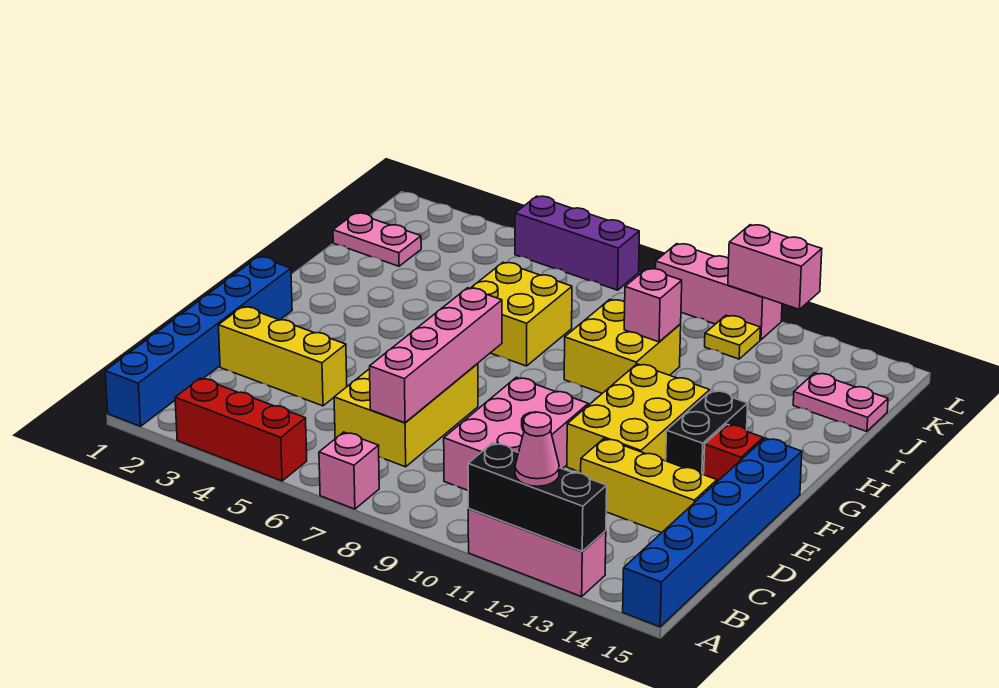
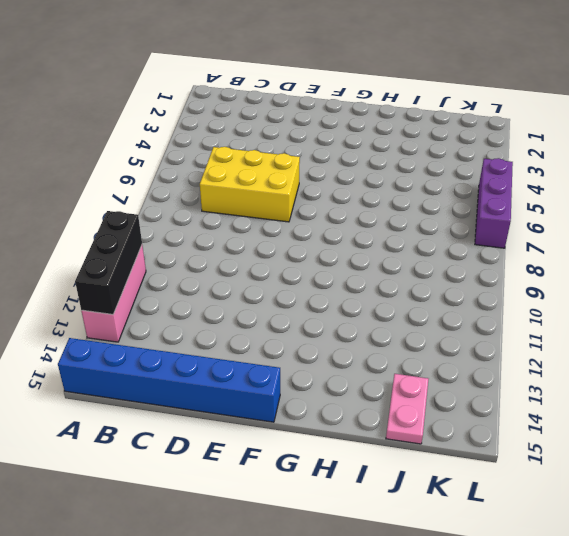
none -> blue 1x6 brick [105,257,292,426]
none -> red 1x3 brick [175,378,307,481]
none -> pink 1x1 brick [319,432,379,509]

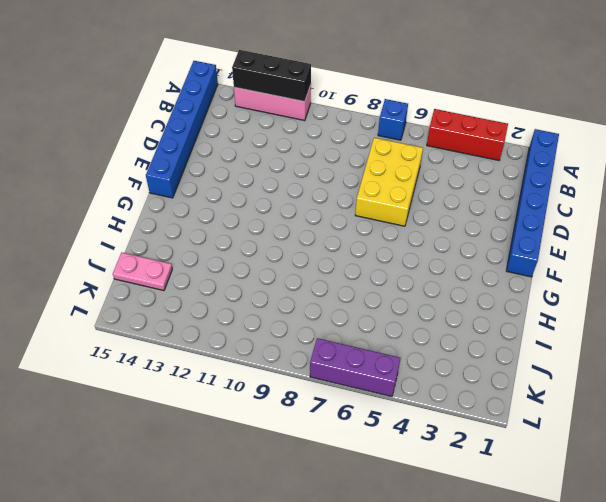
blue 1x1 brick [378,99,408,140] -> pink 1x1 brick [319,432,379,509]
none -> pink 2x3 brick [444,377,588,490]
none -> yellow 1x3 brick [218,307,347,406]
none -> yellow 1x3 brick [581,439,717,533]

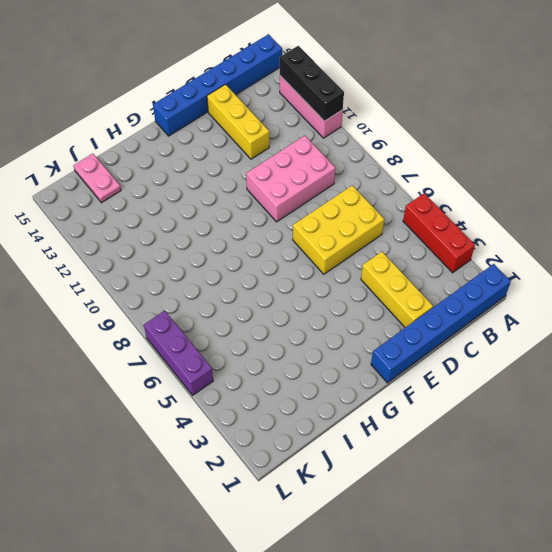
none -> pink 1x1 brick [319,432,379,509]
none -> yellow 2x3 brick [567,364,710,472]
none -> black 1x2 brick [666,390,748,475]

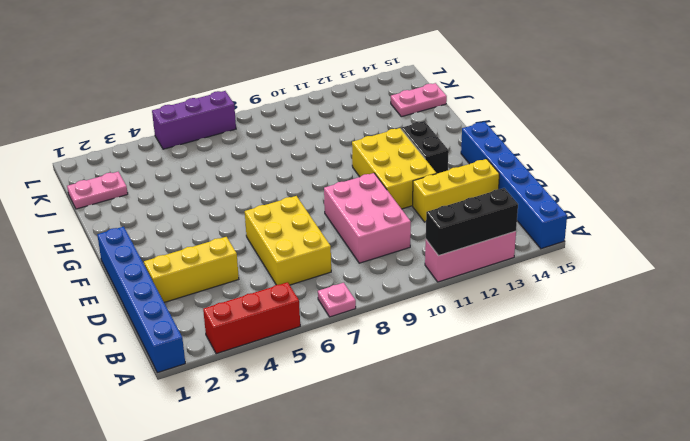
pink 1x1 plate [318,283,356,317] -> pink 1x1 brick [319,432,379,509]
none -> red 1x1 brick [704,424,763,482]
none -> yellow 2x2 brick [470,262,572,366]
none -> yellow 2x2 brick [564,299,681,393]

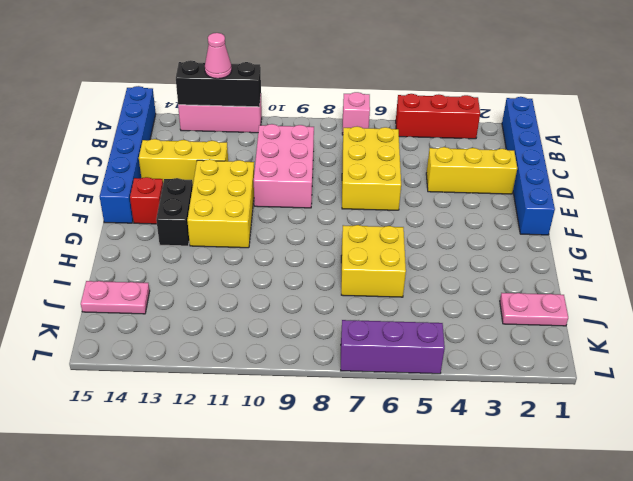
none -> yellow 2x2 brick [564,299,681,393]
none -> yellow 1x1 plate [705,315,760,359]
none -> pink 1x3 brick [655,244,782,340]

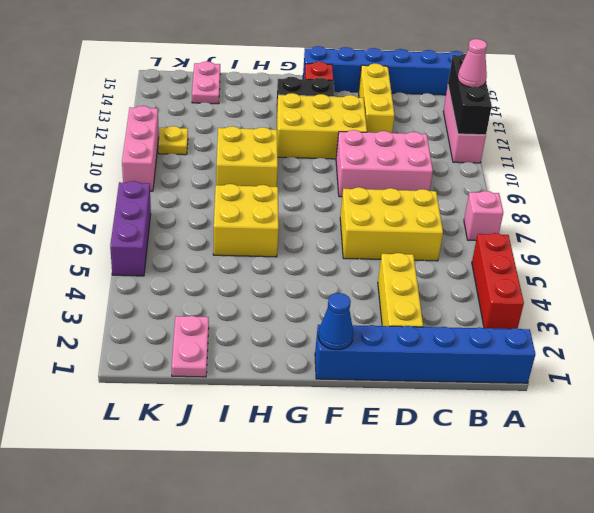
blue 1x1 cone [318,293,353,350] -> none
none -> pink 1x4 brick [370,288,502,423]
none -> pink 1x1 brick [624,269,682,342]
none -> pink 1x2 brick [728,225,822,309]

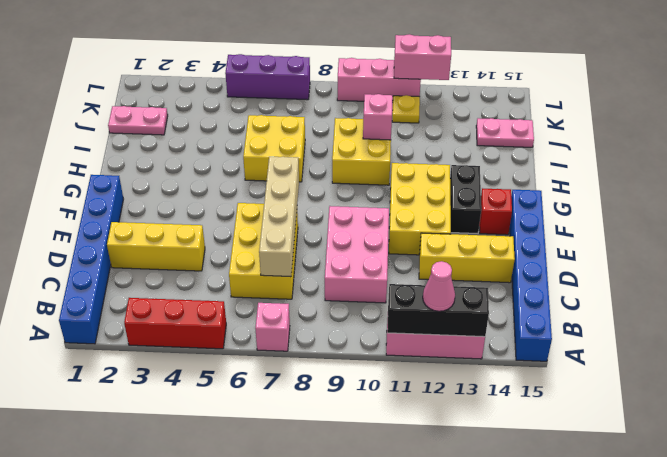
tan 1x4 brick [259,157,299,277] -> pink 1x4 brick [370,288,502,423]

